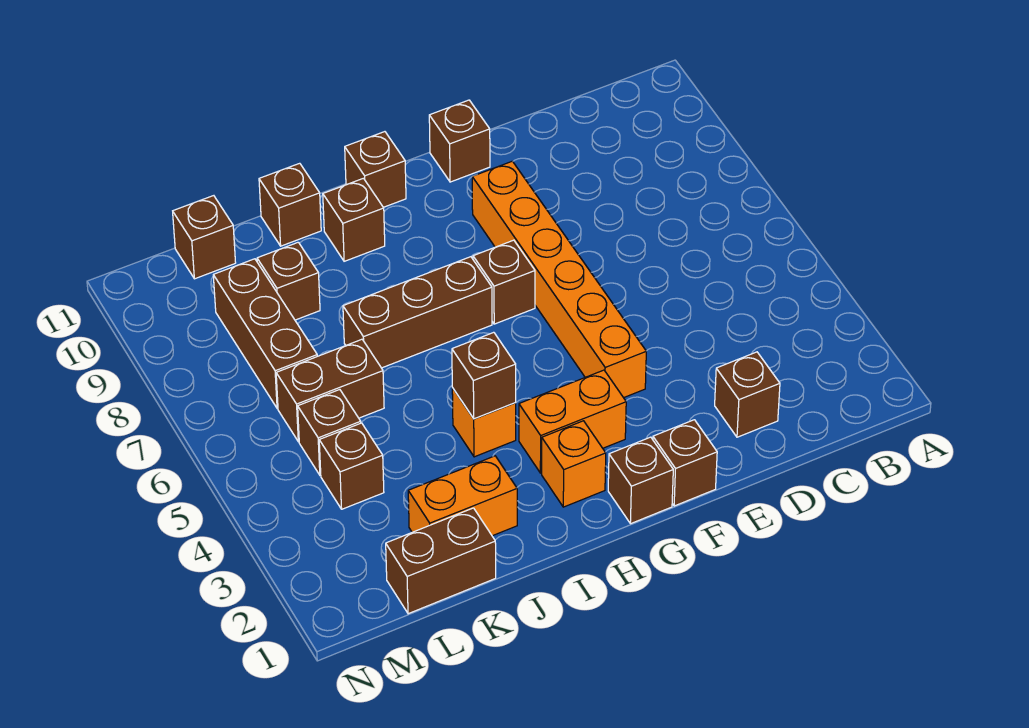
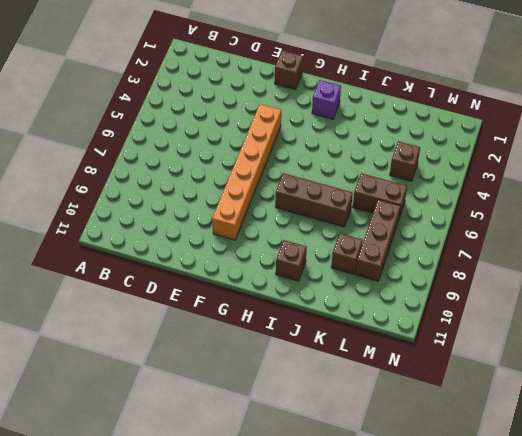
purple 1x1 brick [312,80,341,119] -> orange 1x1 brick [542,421,606,507]
none -> brown 1x1 brick [715,352,780,437]
none -> brown 1x1 brick [429,100,490,182]
none -> brown 1x1 brick [608,437,673,524]

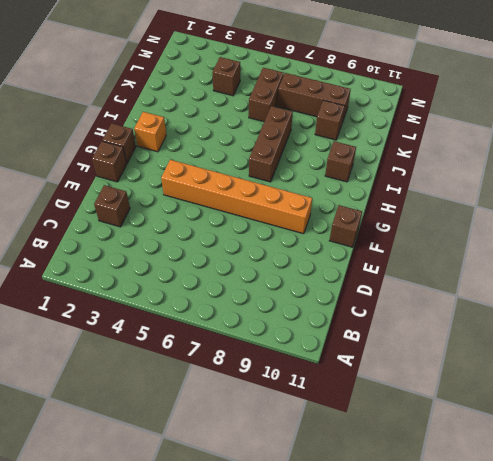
none -> orange 1x2 brick [519,370,626,473]
none -> brown 1x1 brick [473,240,535,324]
none -> brown 1x1 brick [345,132,406,207]

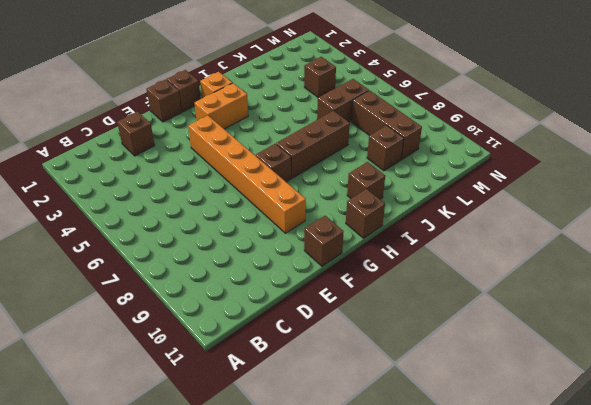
none -> orange 1x1 brick [452,388,516,457]
none -> orange 1x2 brick [408,456,517,536]
none -> brown 1x1 brick [259,163,321,246]

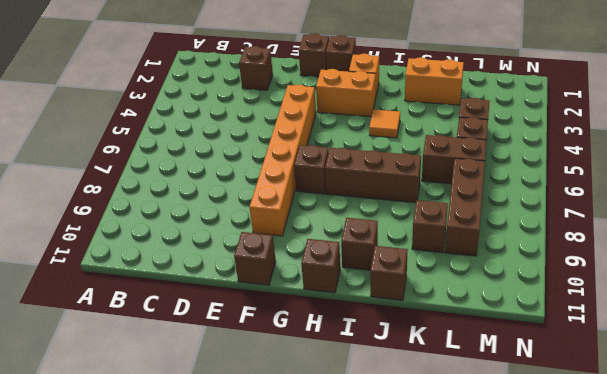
orange 1x1 tile [369,109,400,138] -> orange 1x1 brick [452,388,516,457]
none -> brown 1x2 brick [386,508,496,614]
none -> brown 1x1 brick [173,196,236,279]
none -> brown 1x1 brick [452,332,516,419]

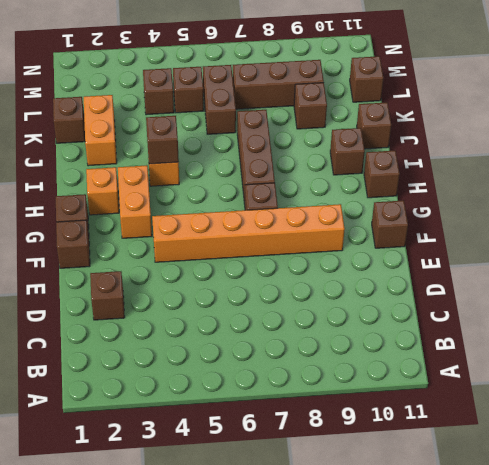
brown 1x1 brick [53,97,85,143] -> brown 1x2 brick [386,508,496,614]

